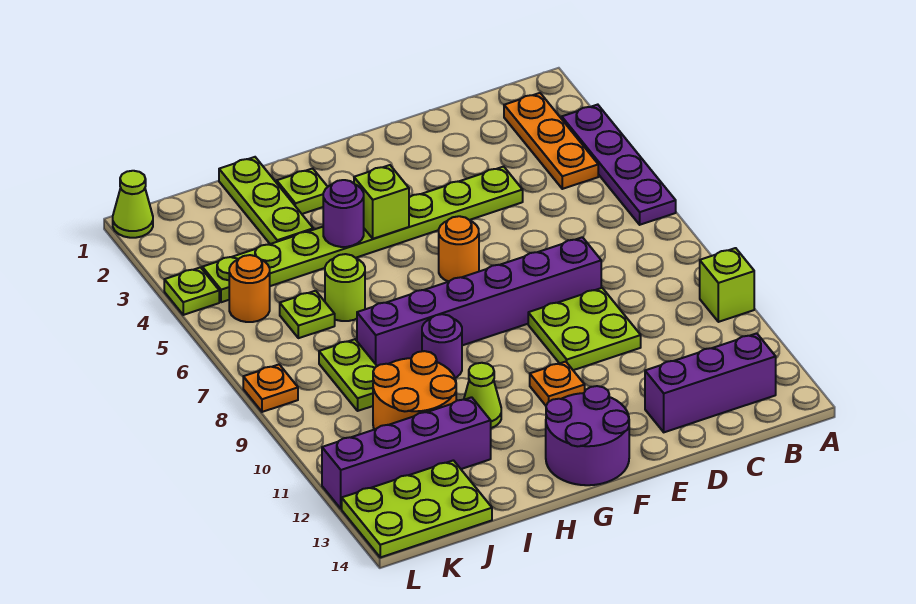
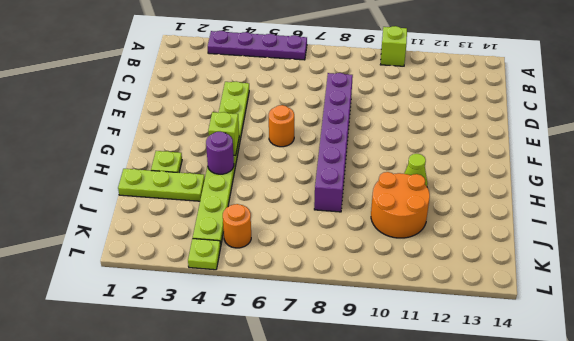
none -> orange 1x3 plate [504,93,598,189]
none -> purple 1x3 brick [645,333,776,432]
none -> lime 2x2 plate [528,288,641,370]

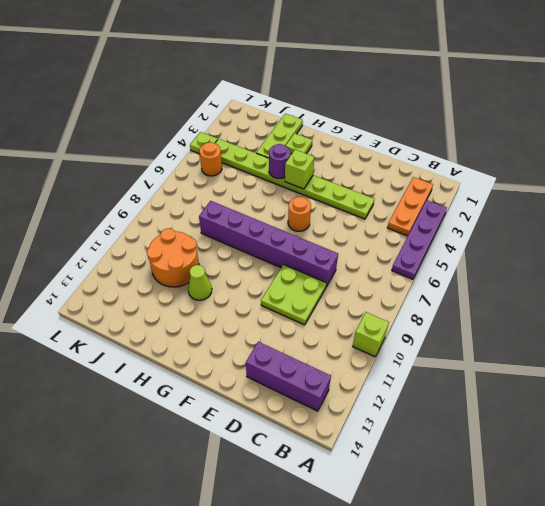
none -> orange 1x1 plate [530,362,585,406]
none -> purple 2x2 round brick [546,386,629,485]
none -> purple 1x1 round brick [422,314,462,378]

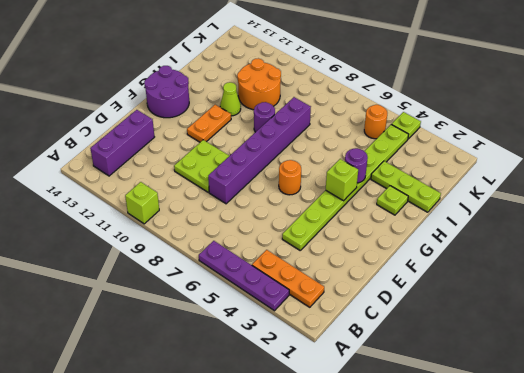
orange 1x2 plate [187,105,231,142] -> orange 1x1 plate [530,362,585,406]
none -> lime 1x1 round brick [325,254,365,321]
none -> purple 1x4 brick [322,397,491,509]
none -> lime 1x1 plate [280,291,335,338]

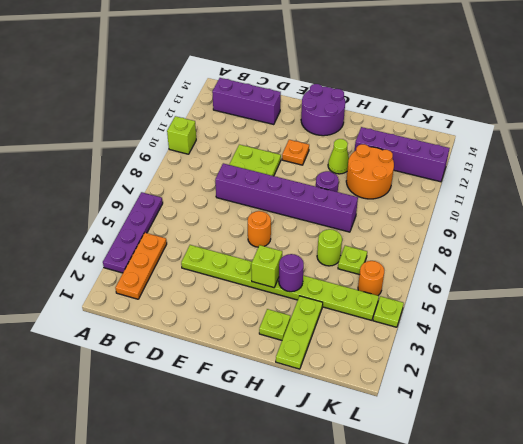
none -> lime 1x2 plate [319,339,377,411]
none -> lime 2x3 plate [342,460,492,557]
none -> lime 1x1 cone [113,171,153,238]

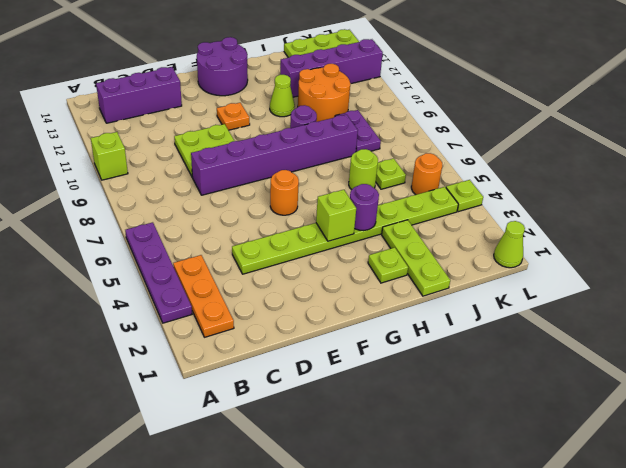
purple 1x2 plate [335,110,381,152] -> lime 1x2 plate [319,339,377,411]
none -> orange 1x1 plate [243,365,298,412]

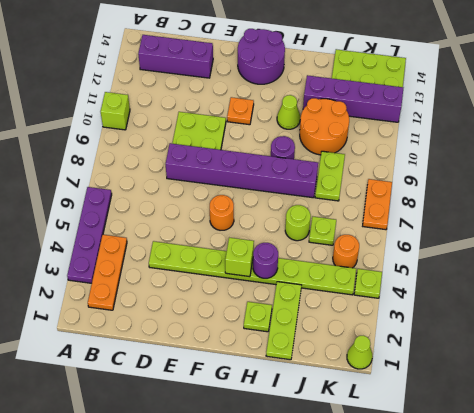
orange 1x2 plate [363,179,392,230] -> orange 1x1 plate [243,365,298,412]

